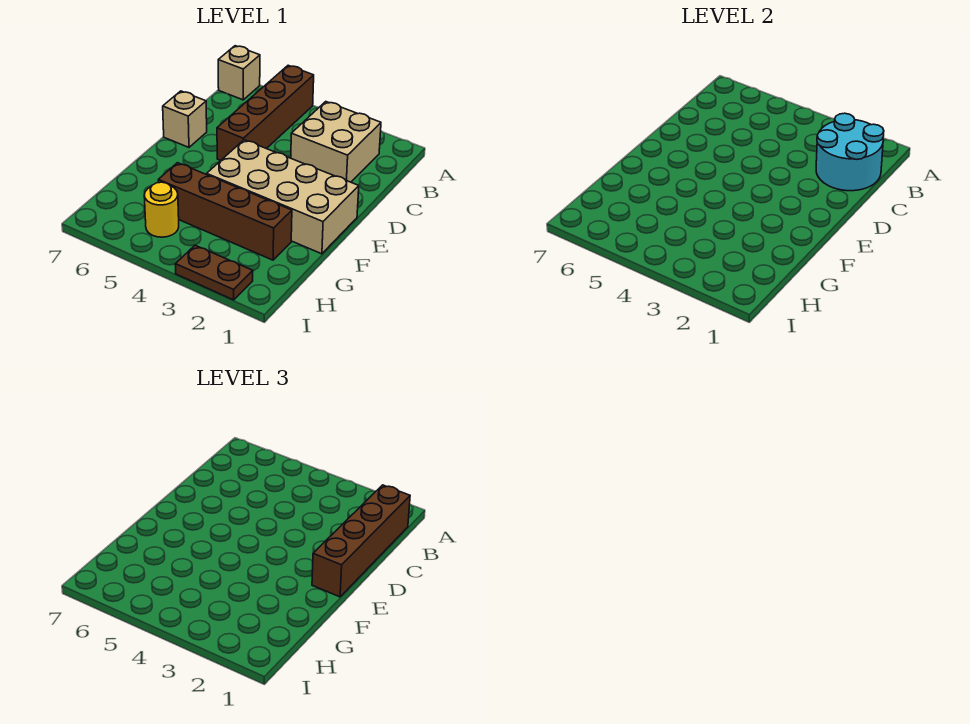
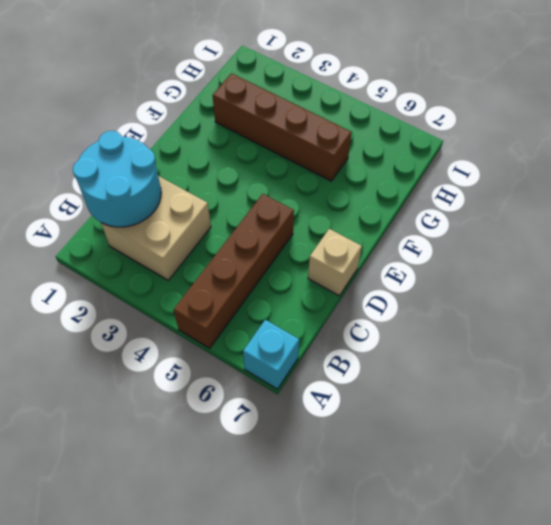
cyan 1x1 brick [243,320,299,389] -> tan 1x1 brick [218,46,260,100]
none -> tan 2x4 brick [207,140,359,254]
none -> yellow 1x1 round brick [144,182,179,237]

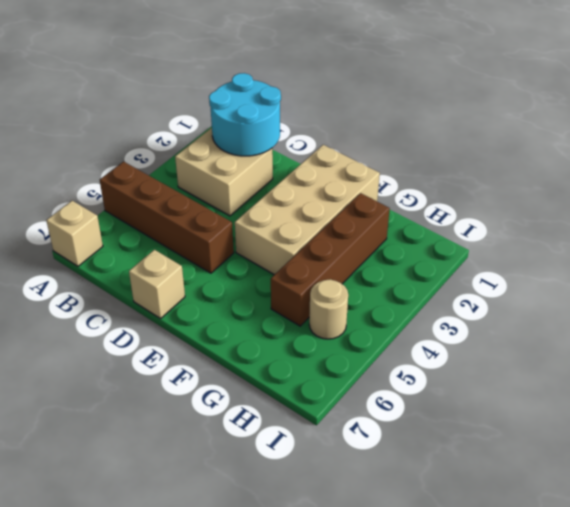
tan 1x1 round brick [309,279,348,339] -> yellow 1x1 round brick [144,182,179,237]
none -> brown 1x2 plate [175,245,253,300]
none -> brown 1x4 brick [312,485,410,597]

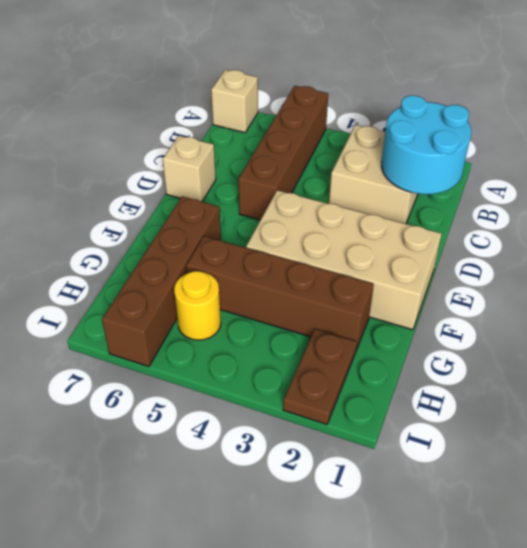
brown 1x4 brick [102,197,221,367] -> brown 1x4 brick moved to [312,485,410,597]
brown 1x2 plate [283,329,357,424] -> brown 1x2 plate turned to [175,245,253,300]

